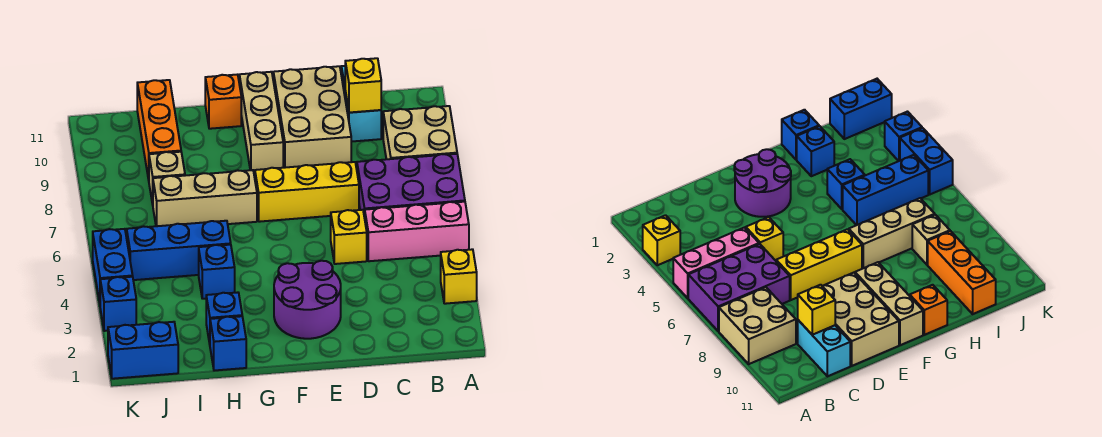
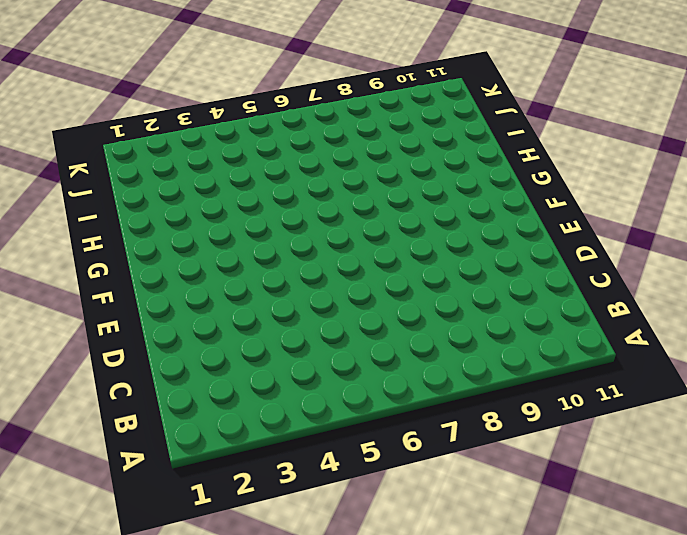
none -> yellow 1x1 brick [441,249,477,304]
none -> pink 1x3 brick [365,202,469,261]
none -> purple 2x3 brick [357,154,465,218]

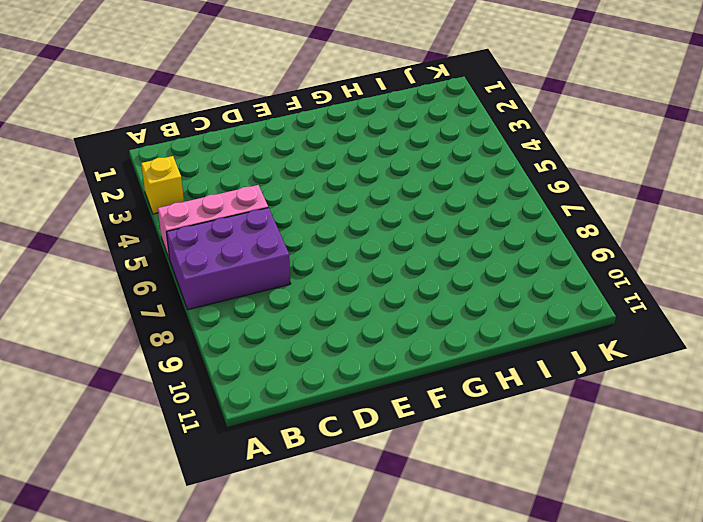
none -> tan 2x2 brick [383,106,457,159]
none -> cyan 1x2 brick [341,66,381,142]
none -> yellow 1x1 brick [331,210,367,264]

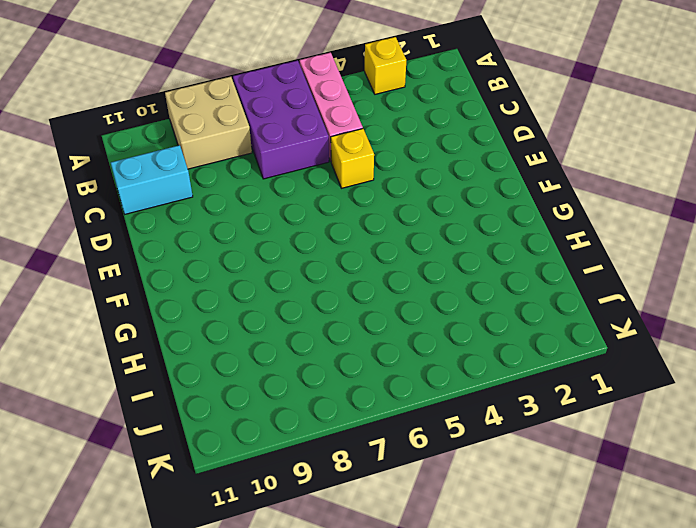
none -> yellow 1x3 brick [255,162,359,222]
none -> tan 2x3 brick [273,66,351,168]
none -> purple 2x2 round brick [274,261,341,339]

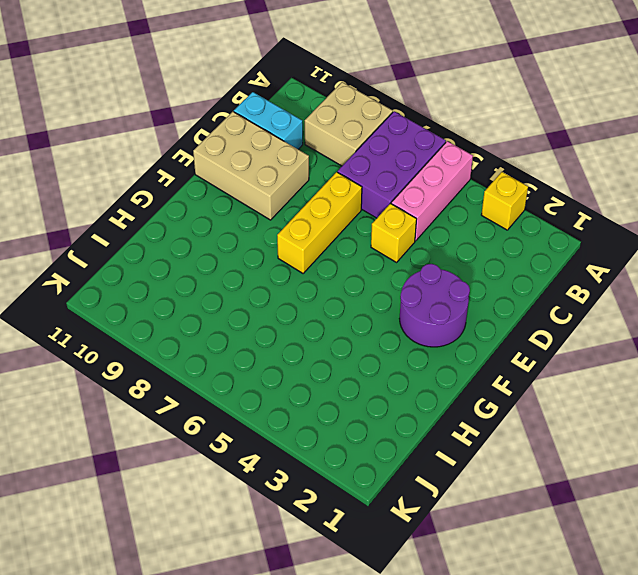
none -> tan 1x3 brick [239,72,283,174]
none -> tan 1x3 brick [153,170,257,226]
none -> orange 1x1 brick [205,75,241,129]

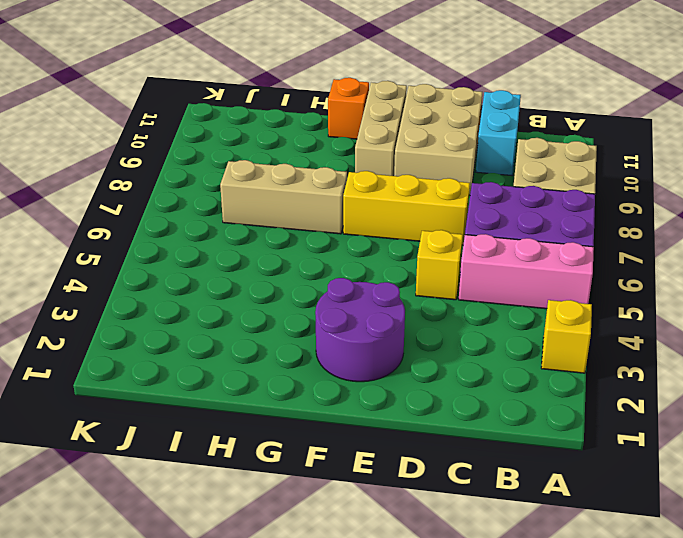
none -> blue 1x1 brick [210,316,246,371]
none -> blue 1x1 brick [206,292,242,344]
none -> blue 1x1 brick [199,245,235,299]

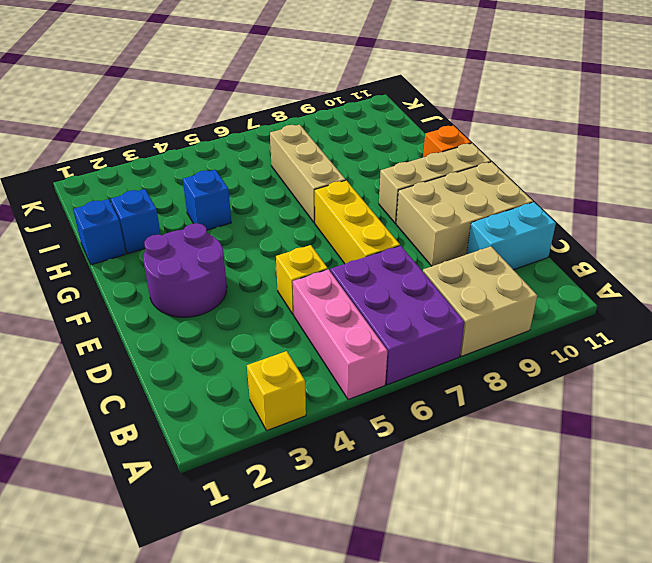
none -> blue 1x3 brick [127,221,231,280]
none -> tan 1x1 brick [149,152,185,204]
none -> orange 1x3 brick [137,80,181,180]

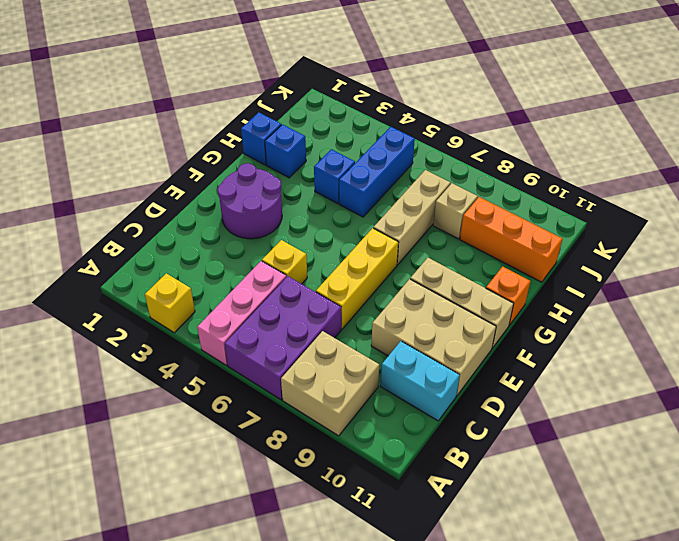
none -> blue 1x2 brick [108,322,178,379]
none -> blue 1x1 brick [100,277,136,331]
none -> blue 1x2 brick [93,229,133,303]

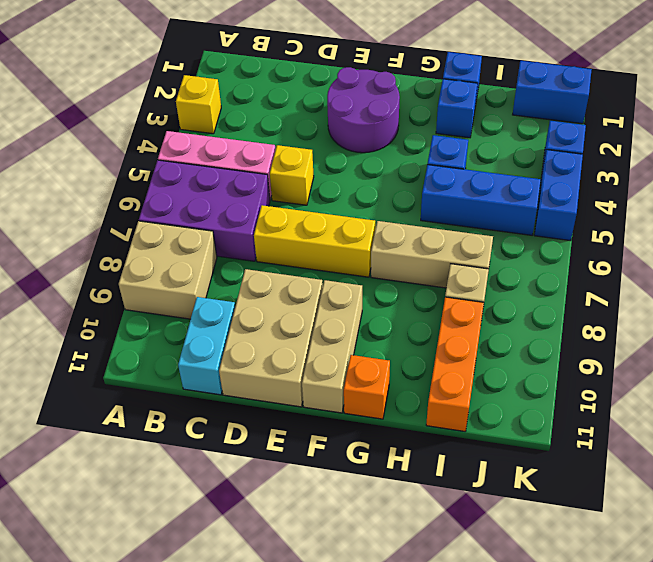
none -> yellow 1x1 brick [345,58,381,113]

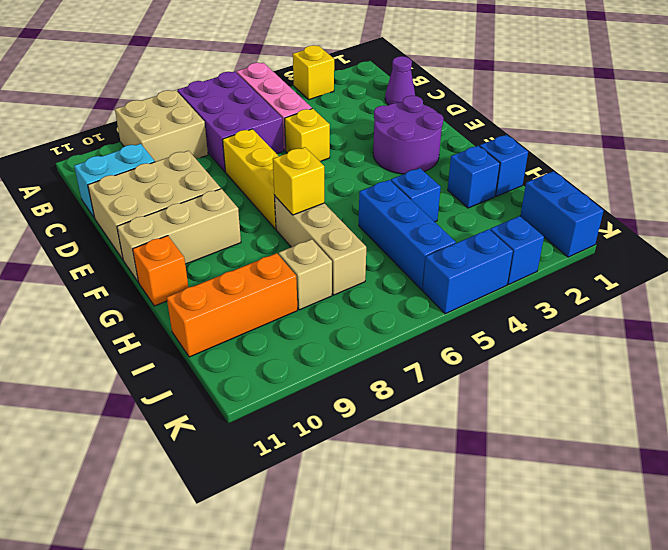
purple 1x1 cone [385,56,415,105] -> none
yellow 1x1 brick [273,147,324,215] -> yellow 1x1 brick moved to [345,58,381,113]

